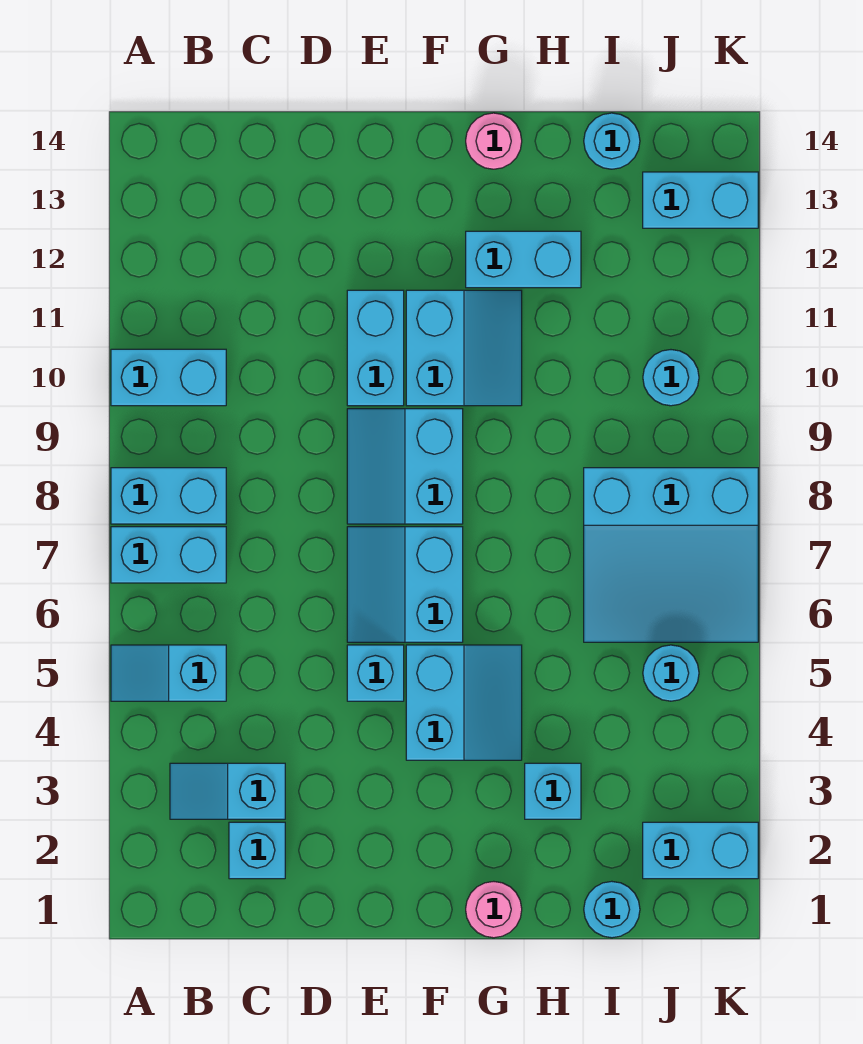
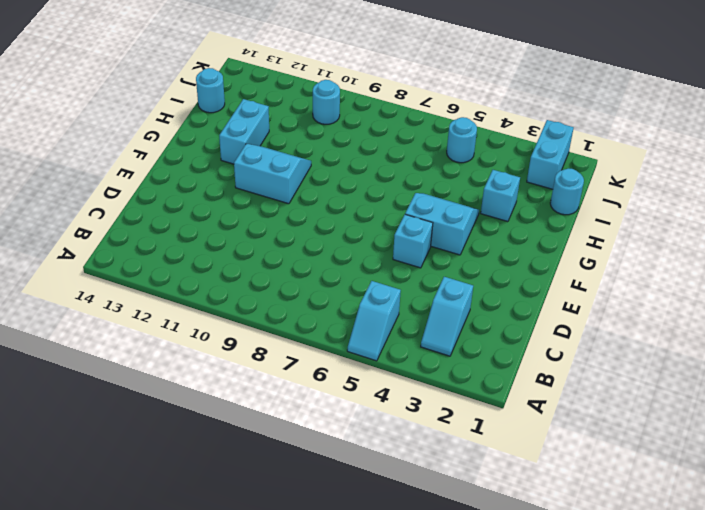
none -> cyan 1x2 brick [111,527,226,583]
none -> cyan 1x2 brick [111,468,226,524]
none -> cyan 1x2 brick [111,349,226,406]

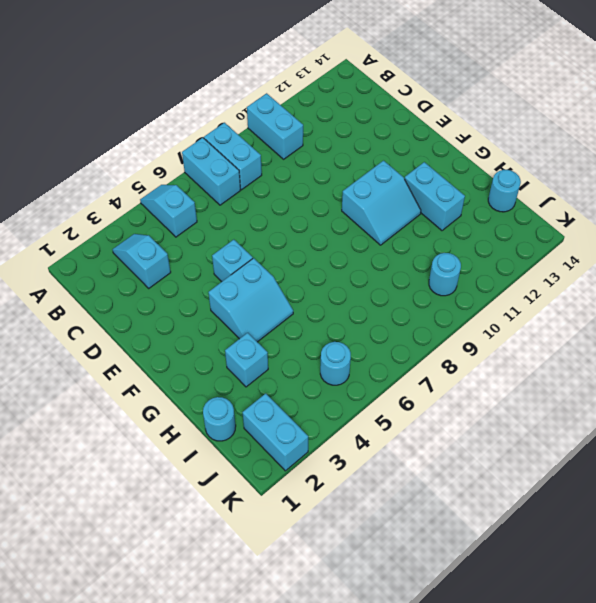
none -> cyan 1x1 brick [229,822,285,879]
none -> cyan 2x2 slope [347,527,463,642]
none -> cyan 2x2 slope [347,409,463,524]

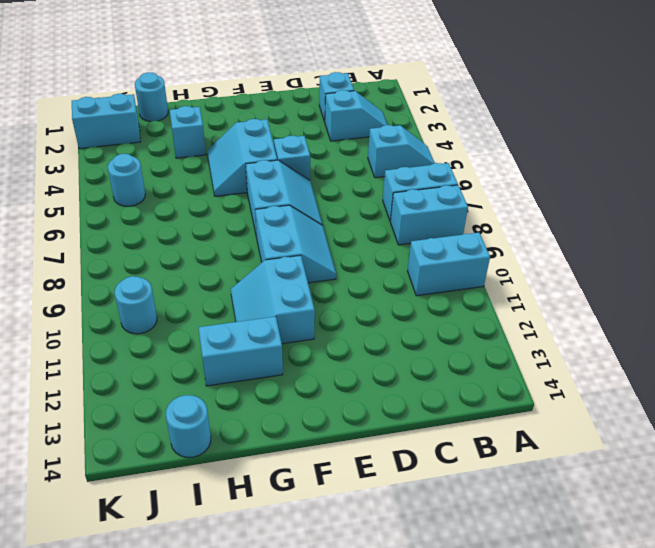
none -> cyan 1x2 brick [347,290,404,406]
none -> pink 1x1 round brick [466,881,522,938]
none -> pink 1x1 round brick [466,113,522,169]

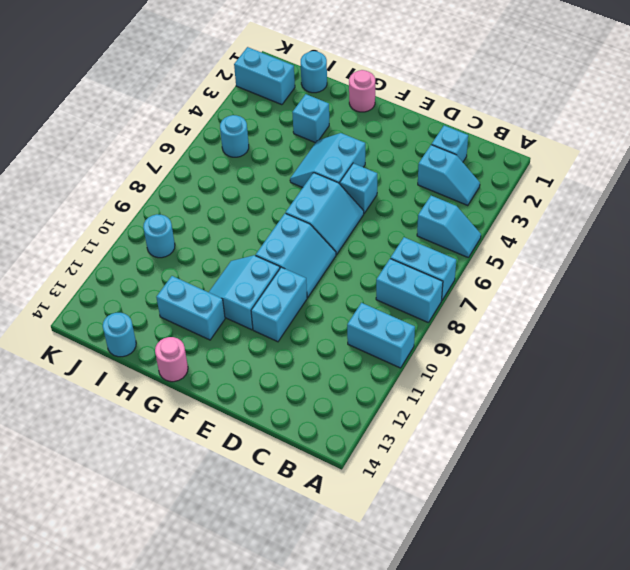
none -> cyan 3x3 slope [584,468,758,642]
none -> cyan 1x2 brick [643,172,758,228]

